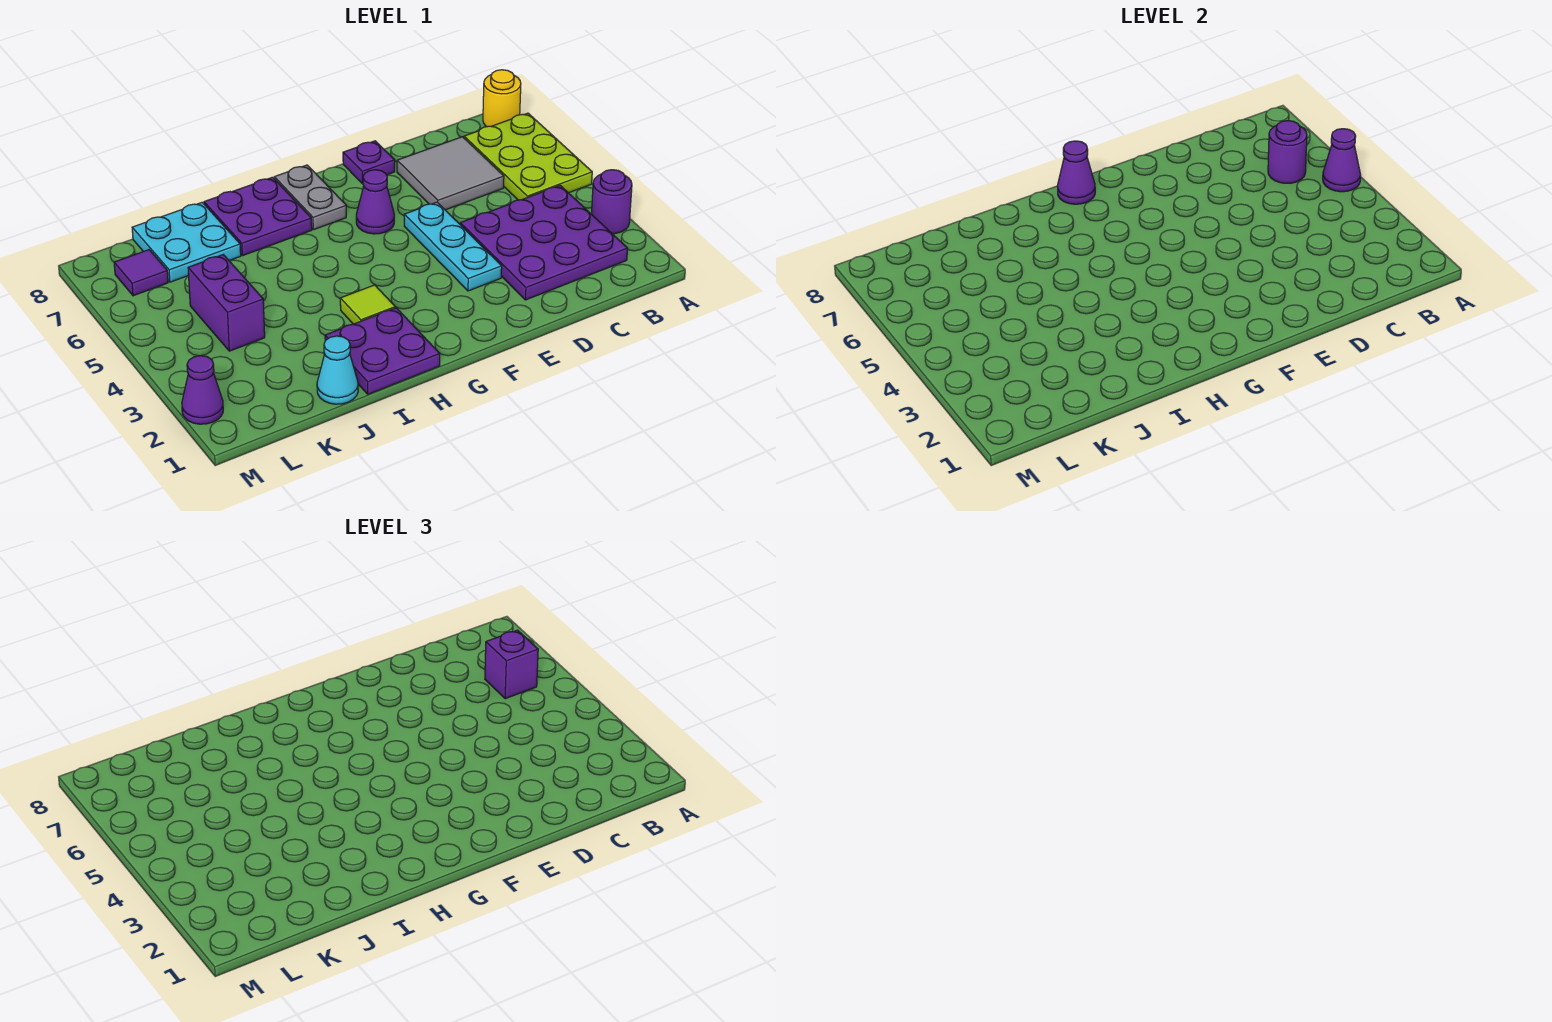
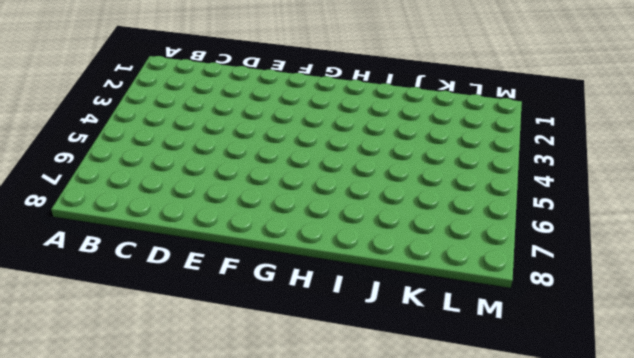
none -> purple 1x1 round brick [591,170,632,234]
none -> lime 2x3 plate [464,113,592,200]
none -> yellow 1x1 round brick [483,70,521,127]

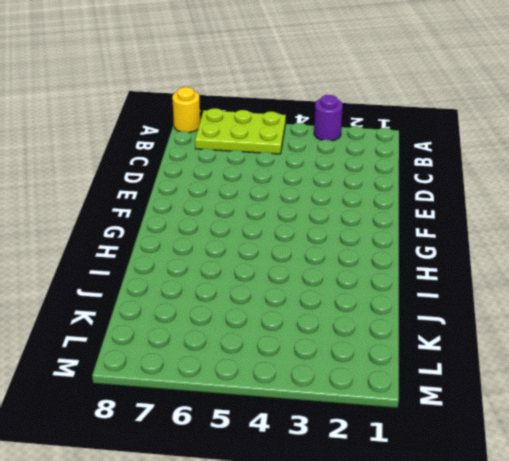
none -> purple 3x3 plate [460,185,628,300]
none -> grey 2x2 tile [397,137,504,210]
none -> cyan 1x3 plate [404,202,502,291]

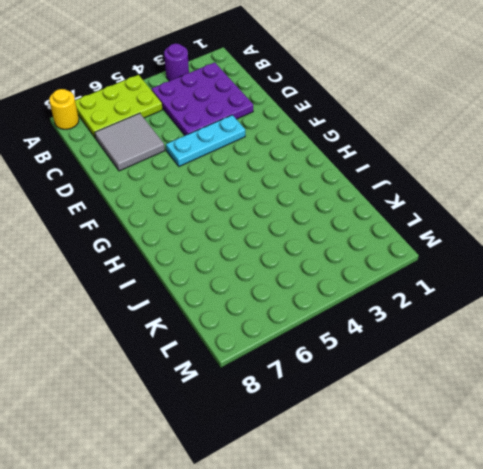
none -> purple 1x1 plate [343,141,395,184]
none -> purple 1x1 cone [356,170,394,234]
none -> grey 1x2 plate [274,165,346,230]

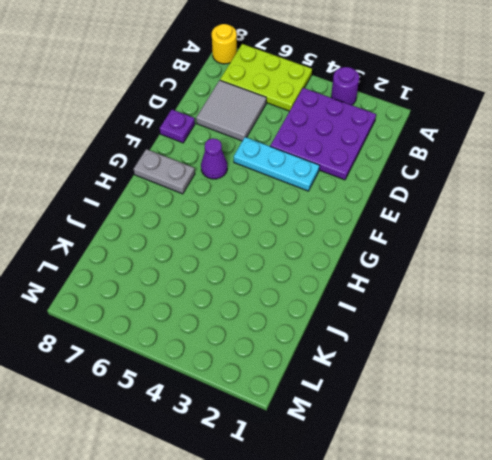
none -> purple 2x2 plate [325,308,440,394]
none -> lime 1x1 tile [340,285,395,324]
none -> purple 2x2 plate [204,177,312,256]

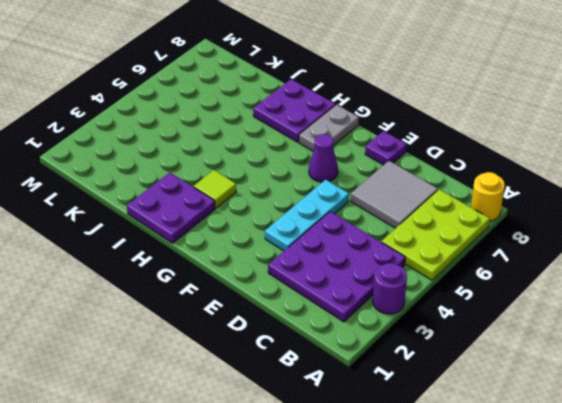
none -> cyan 1x1 cone [317,336,358,404]
none -> cyan 2x2 plate [132,202,241,282]
none -> purple 1x2 brick [188,255,265,351]

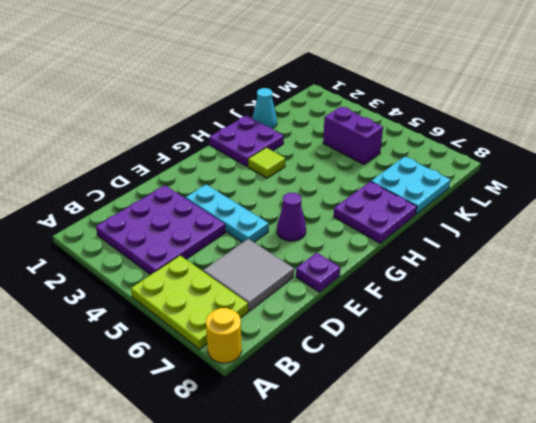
none -> purple 1x1 round brick [591,170,632,234]
none -> grey 1x2 plate [274,165,346,230]
none -> purple 1x1 tile [114,250,168,296]

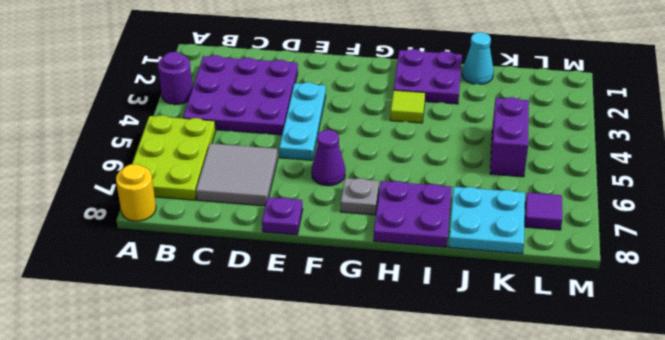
grey 1x1 plate [341,178,379,215] -> grey 1x2 plate [274,165,346,230]
none -> purple 1x1 cone [182,356,223,424]
none -> purple 1x1 cone [1323,129,1361,192]
none -> purple 1x1 round brick [1268,121,1307,183]

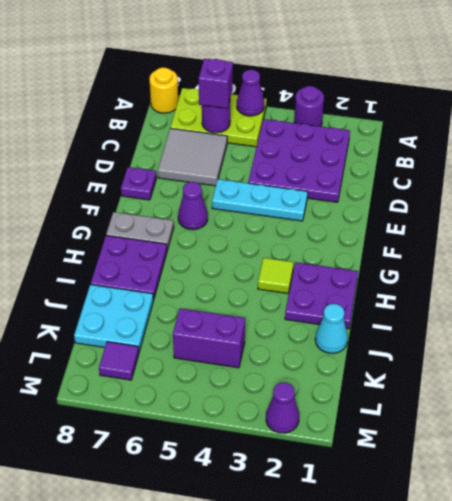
none -> purple 1x1 cone [1057,141,1095,204]

